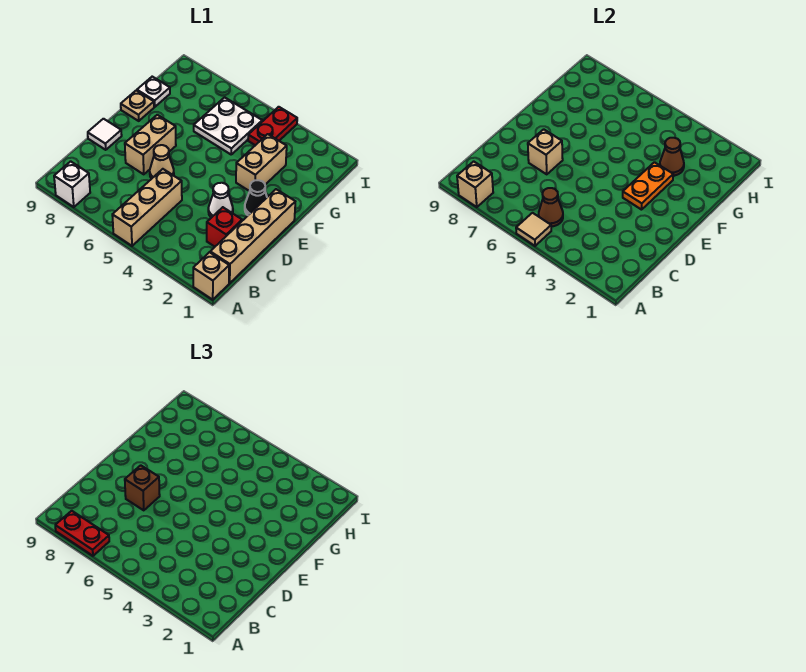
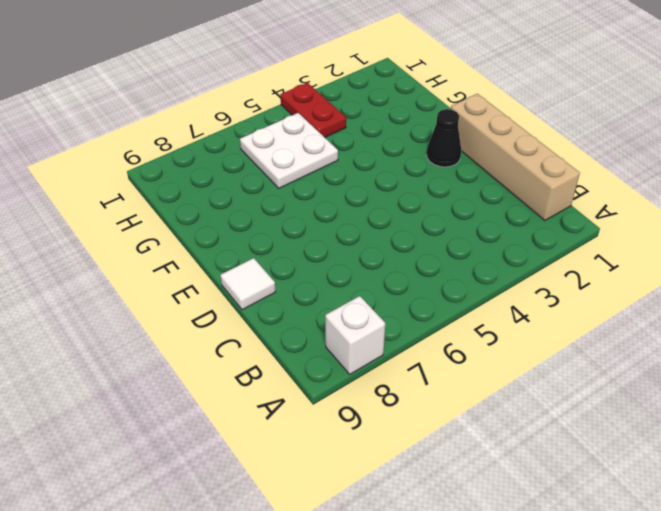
none -> tan 1x1 brick [193,252,229,300]
none -> tan 1x3 brick [112,169,182,246]
none -> red 1x1 brick [207,207,242,247]

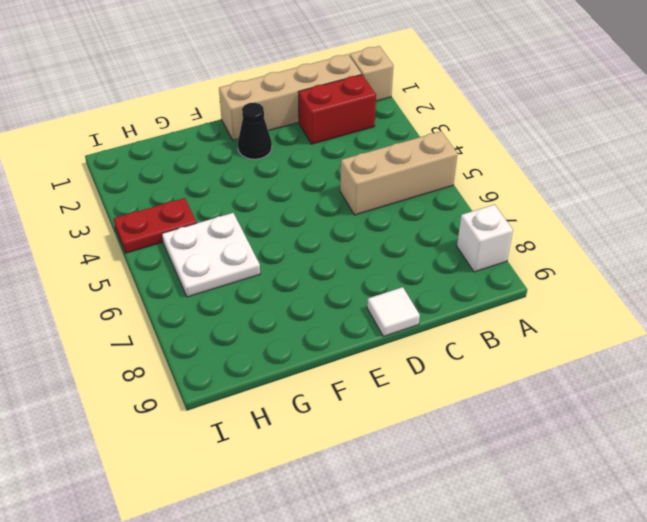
red 1x2 brick [298,75,376,144] -> red 1x1 brick [207,207,242,247]
none -> white 1x1 cone [208,183,233,218]
none -> tan 1x1 cone [150,145,174,179]
none -> tan 1x2 brick [125,115,176,174]

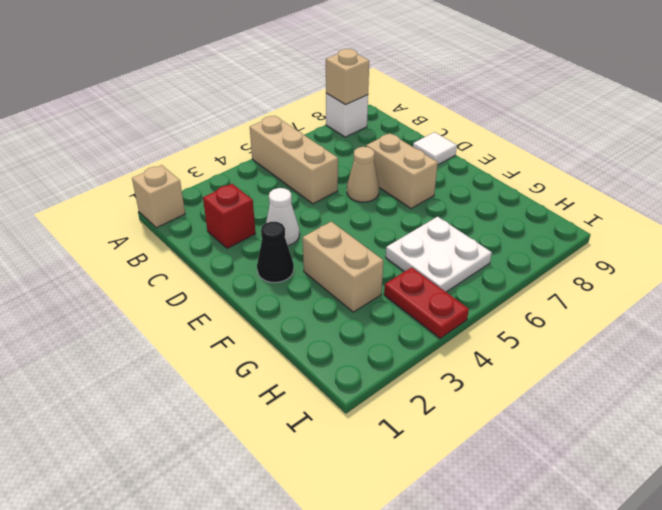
none -> tan 1x4 brick [210,189,295,283]
none -> tan 1x1 plate [121,90,154,121]
none -> white 1x1 plate [137,77,170,107]

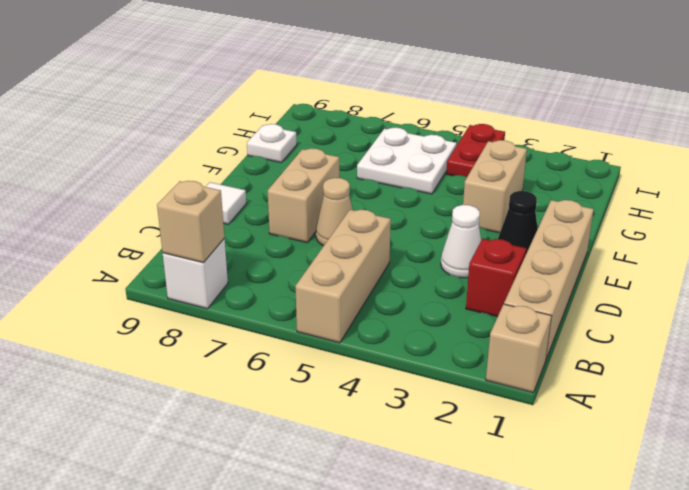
none -> tan 1x1 plate [121,90,154,121]
none -> tan 1x1 tile [516,213,551,246]
none -> brown 1x1 cone [539,188,563,226]

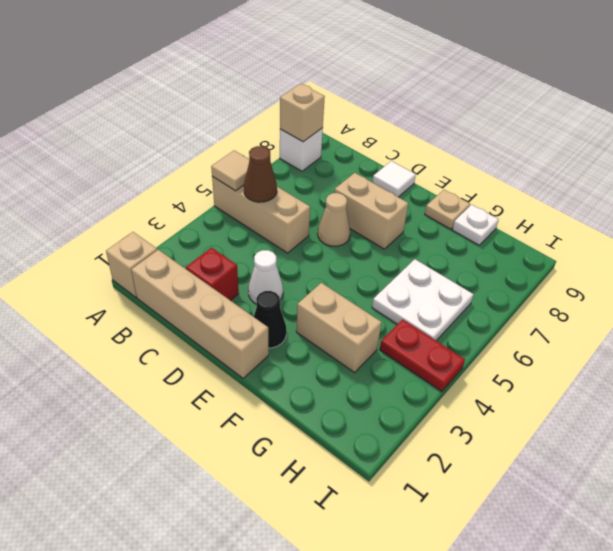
none -> tan 1x1 brick [528,129,563,174]
none -> orange 1x2 plate [623,162,673,210]
none -> brown 1x1 cone [660,138,684,176]

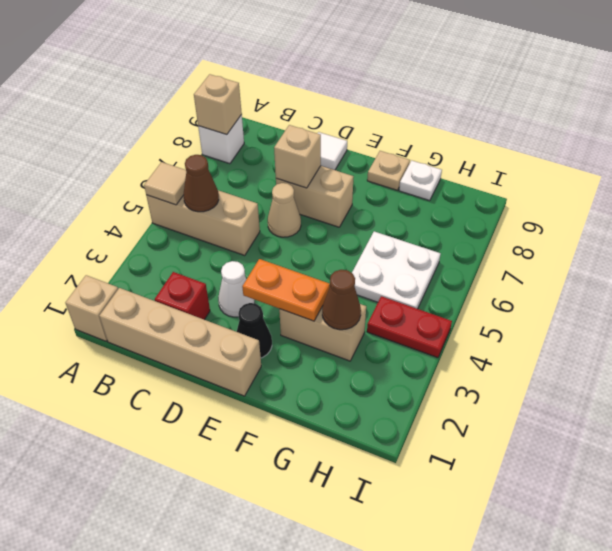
none -> red 1x2 plate [55,511,109,556]
none -> brown 1x1 brick [125,465,160,510]

